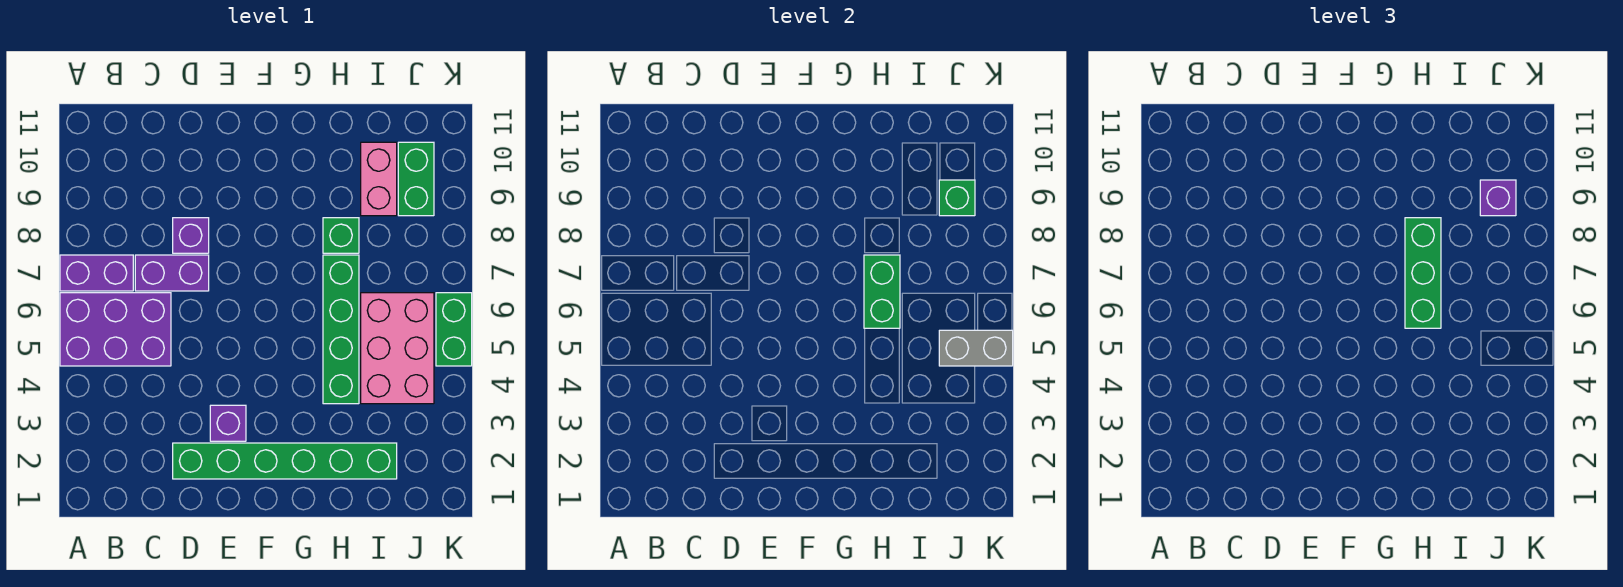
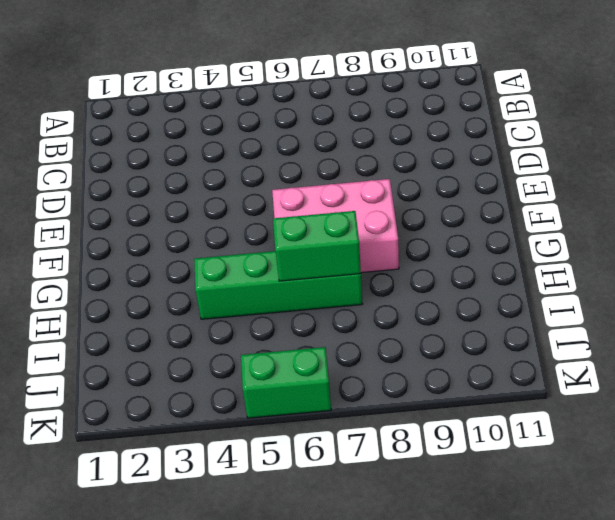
pink 2x3 brick [272,179,399,273] -> pink 2x3 brick moved to [361,293,434,404]
none -> purple 2x3 brick [60,293,171,366]
none -> purple 1x2 brick [60,255,133,291]
none -> purple 1x2 brick [135,255,209,291]

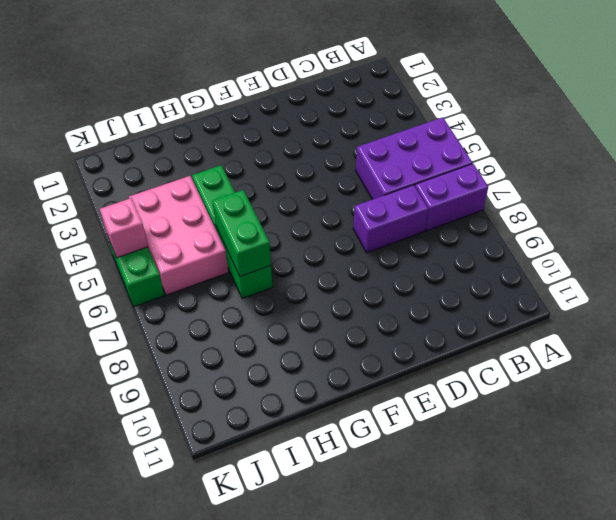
pink 1x1 brick [100,198,148,258] -> grey 1x2 brick [939,330,1013,366]
none -> green 1x6 brick [173,443,397,479]
none -> purple 1x1 brick [173,218,209,253]
none -> purple 1x1 brick [210,405,246,441]

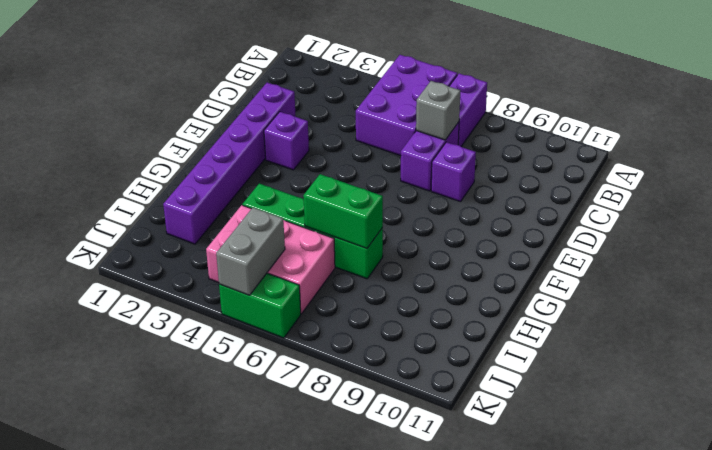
grey 1x1 brick [416,81,460,140] -> none
purple 1x6 brick [163,83,296,244] -> green 1x6 brick [173,443,397,479]
none -> green 1x1 brick [323,218,359,253]
none -> pink 1x2 brick [361,142,397,216]
none -> green 1x2 brick [398,142,434,216]

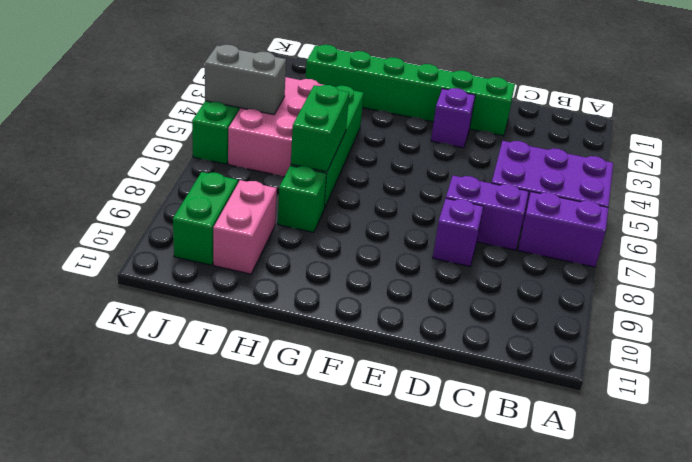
none -> green 1x1 brick [939,180,975,216]
none -> green 1x3 brick [1405,218,1441,328]
none -> purple 1x1 brick [1480,180,1516,216]

